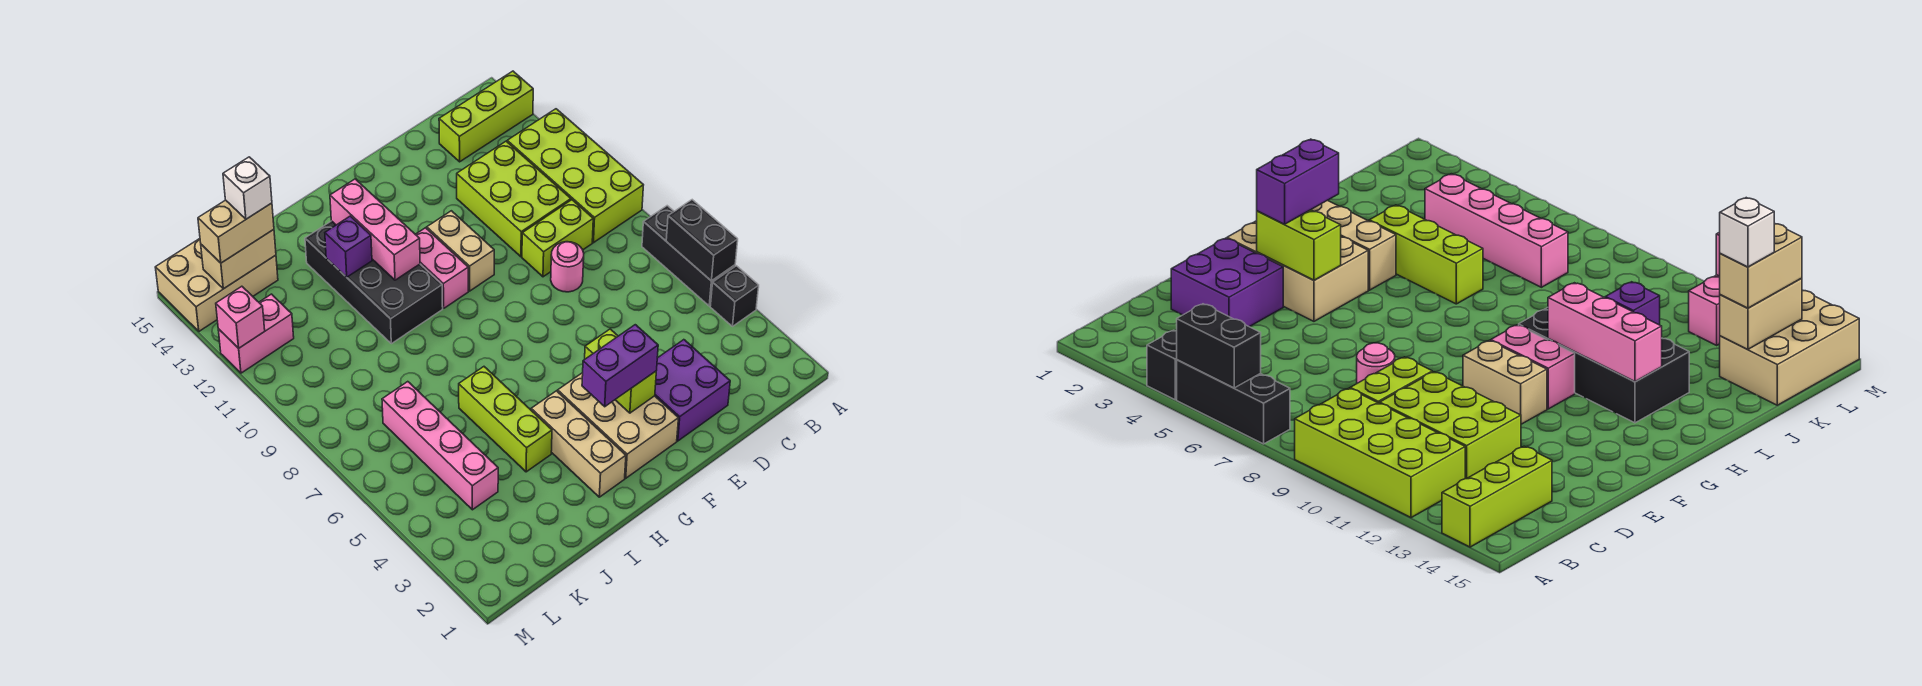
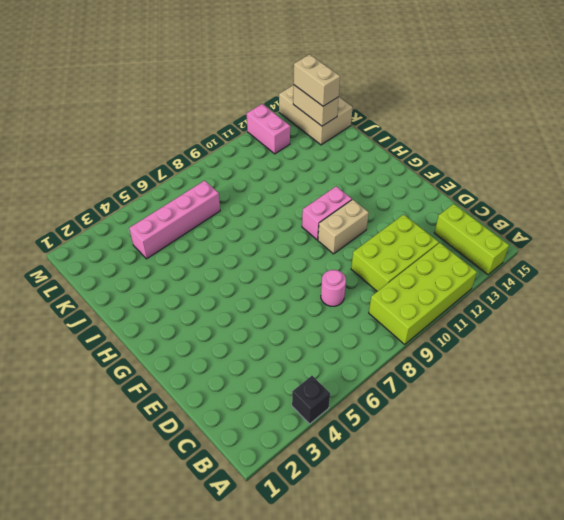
none -> black 1x3 brick [642,206,735,306]
none -> lime 1x2 brick [522,200,593,277]
none -> purple 2x2 brick [655,340,730,441]

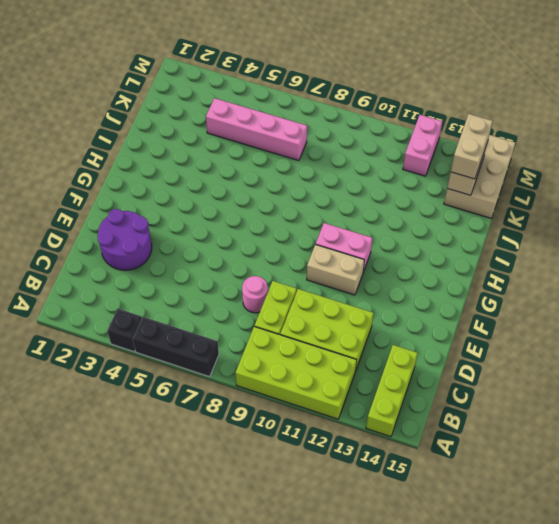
purple 2x2 round brick [98,209,152,270] -> purple 2x2 brick [655,340,730,441]
none -> tan 2x3 brick [558,373,678,478]
none -> tan 1x3 brick [531,391,626,497]
none -> black 2x4 brick [305,221,443,344]

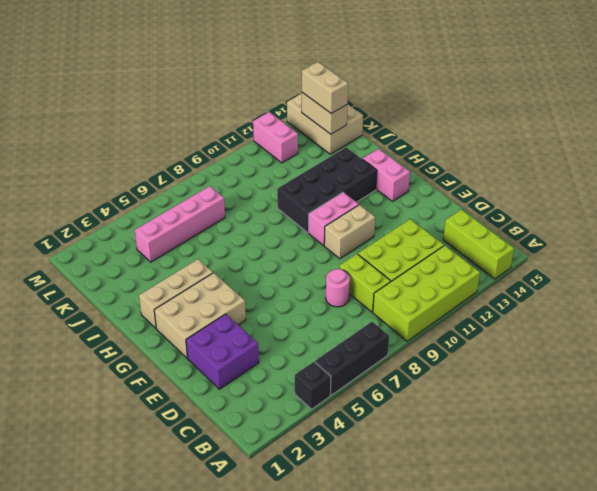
pink 1x2 brick [363,149,410,201] -> none
none -> lime 1x3 brick [459,367,552,472]
none -> black 1x2 brick [666,200,738,281]
none -> lime 1x2 brick [585,329,656,413]

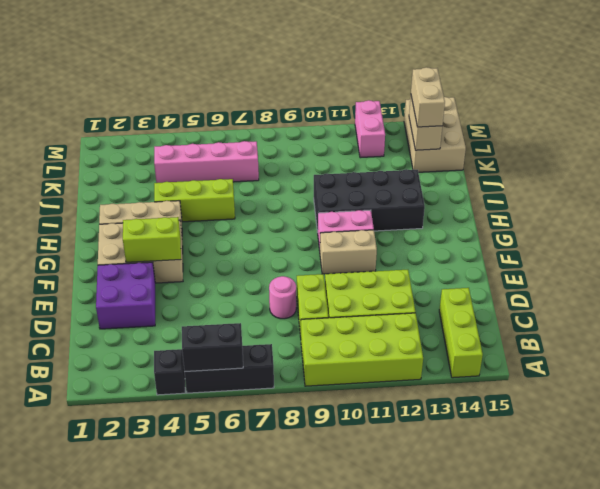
none -> pink 1x3 brick [330,179,420,280]
none -> purple 1x1 brick [325,216,372,277]
none -> pink 1x1 brick [216,286,265,348]

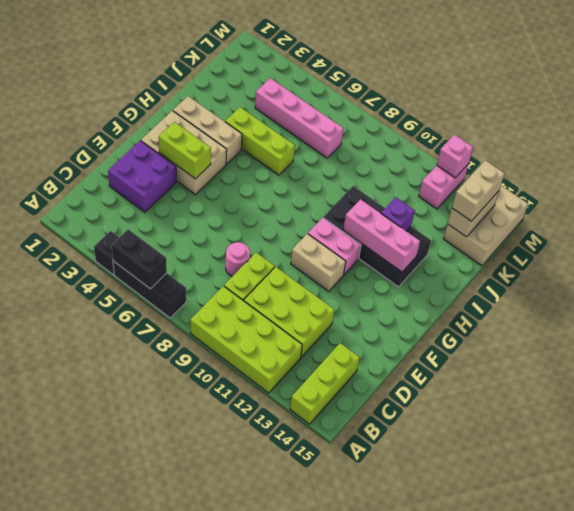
none -> purple 1x2 brick [582,325,658,407]
none -> white 1x1 brick [223,157,272,219]

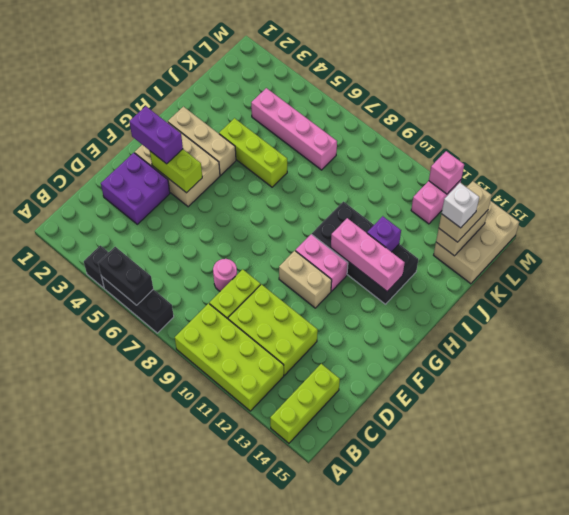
purple 1x2 brick [129,106,183,164] -> purple 1x2 brick turned to [582,325,658,407]

